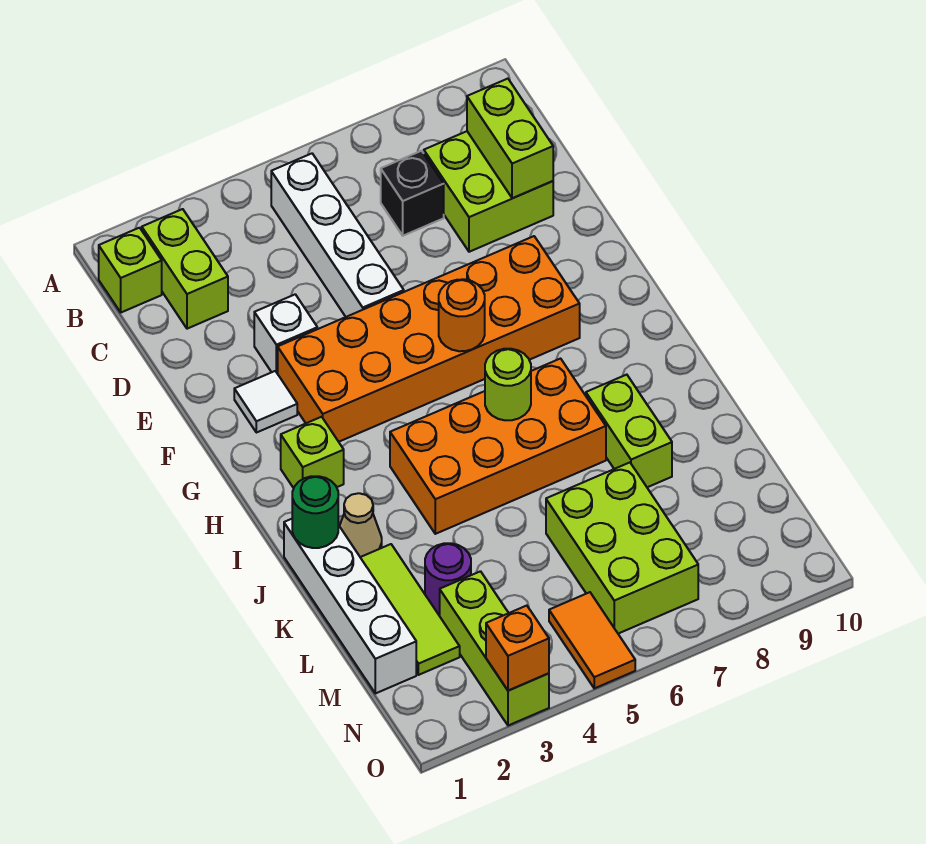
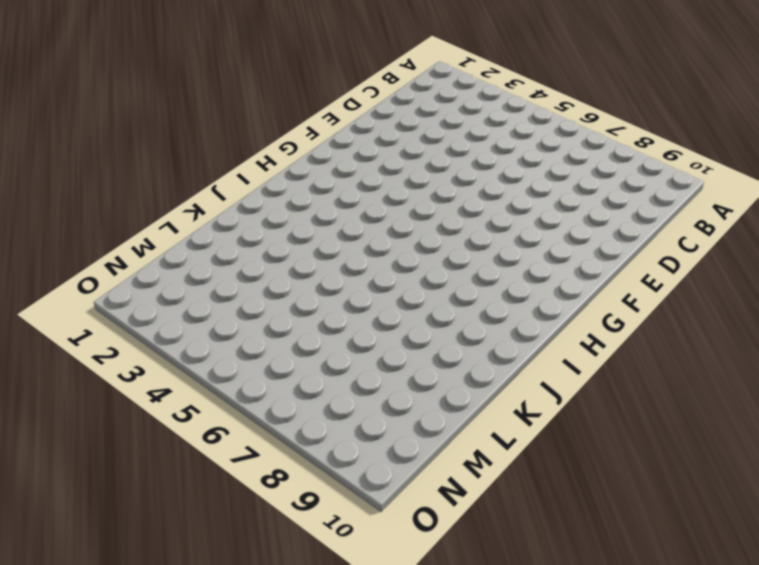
none -> lime 1x1 brick [99,228,162,312]
none -> lime 1x2 brick [142,209,228,329]
none -> white 1x4 brick [271,154,404,317]

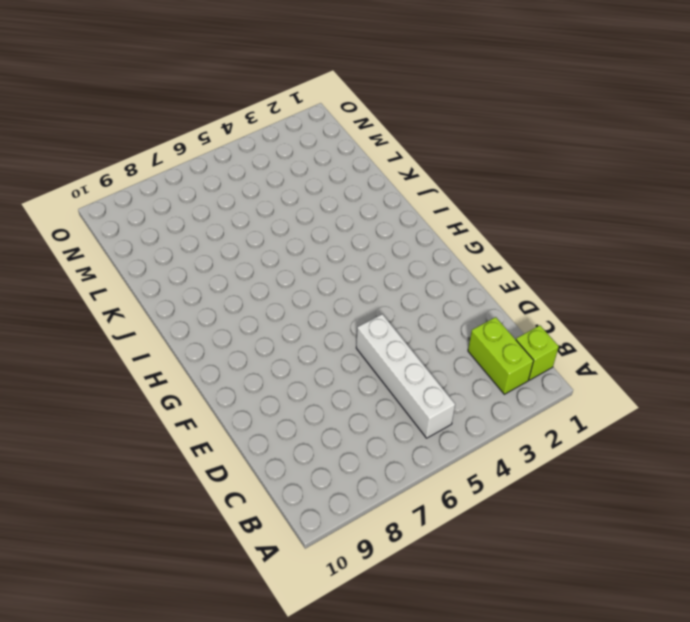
none -> black 1x1 brick [381,151,444,236]
none -> lime 2x2 brick [424,131,553,252]
none -> white 1x1 brick [254,294,317,374]

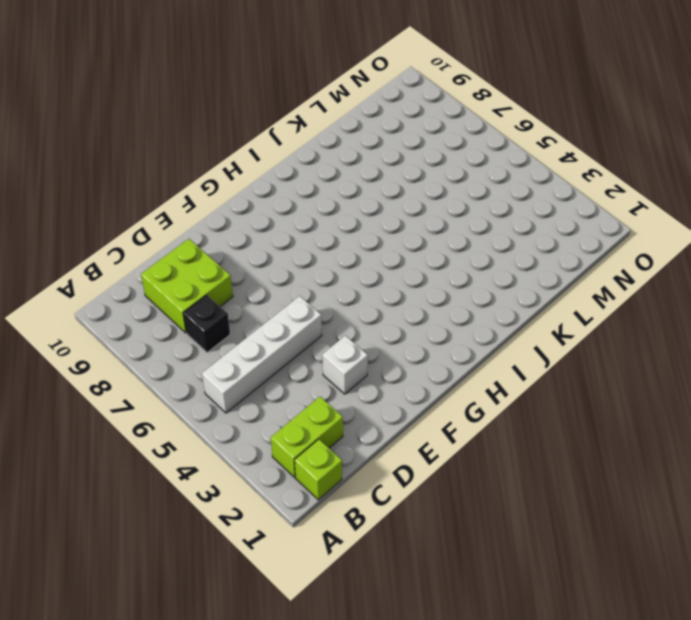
none -> white 1x1 tile [234,371,297,433]
none -> orange 2x6 brick [278,236,580,442]
none -> lime 1x1 brick [281,417,344,488]

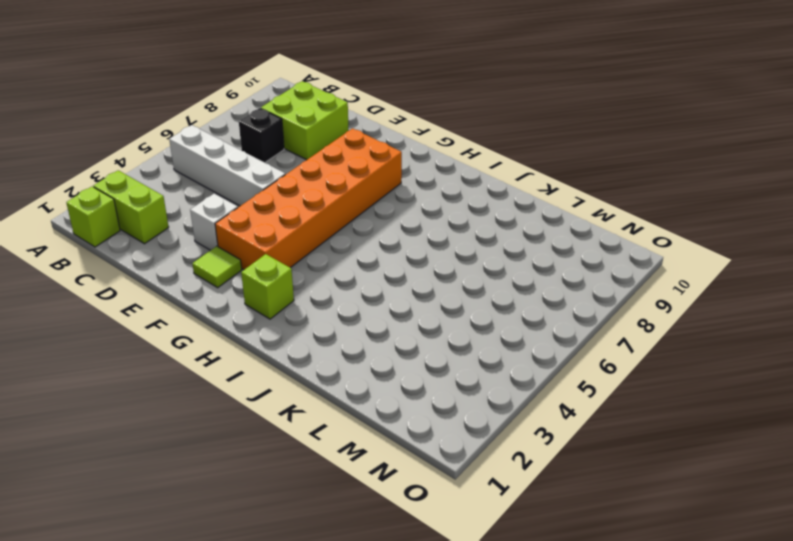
lime 1x1 tile [192,246,242,288] -> white 1x1 tile [234,371,297,433]
none -> orange 2x4 brick [390,359,606,534]
none -> white 1x4 brick [284,519,416,693]
none -> tan 1x1 cone [340,493,382,557]

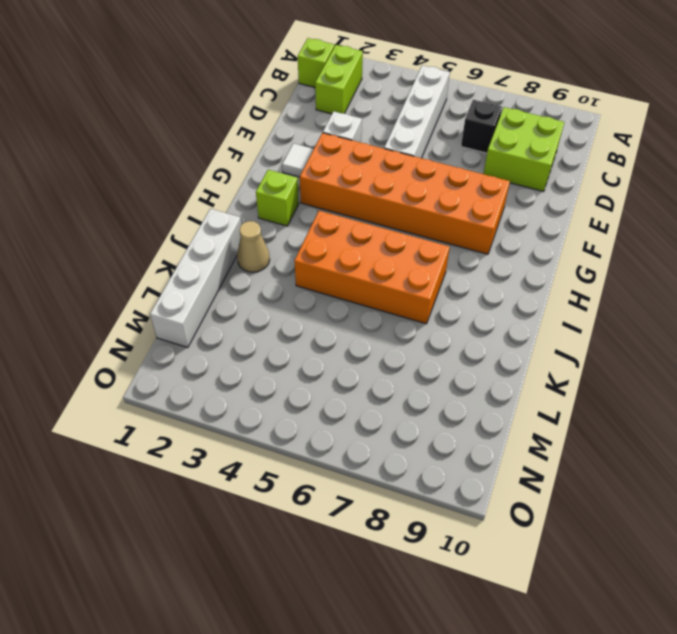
none -> lime 1x2 brick [586,375,672,487]
none -> lime 1x3 tile [360,544,460,675]
none -> purple 1x1 round brick [425,543,471,614]

